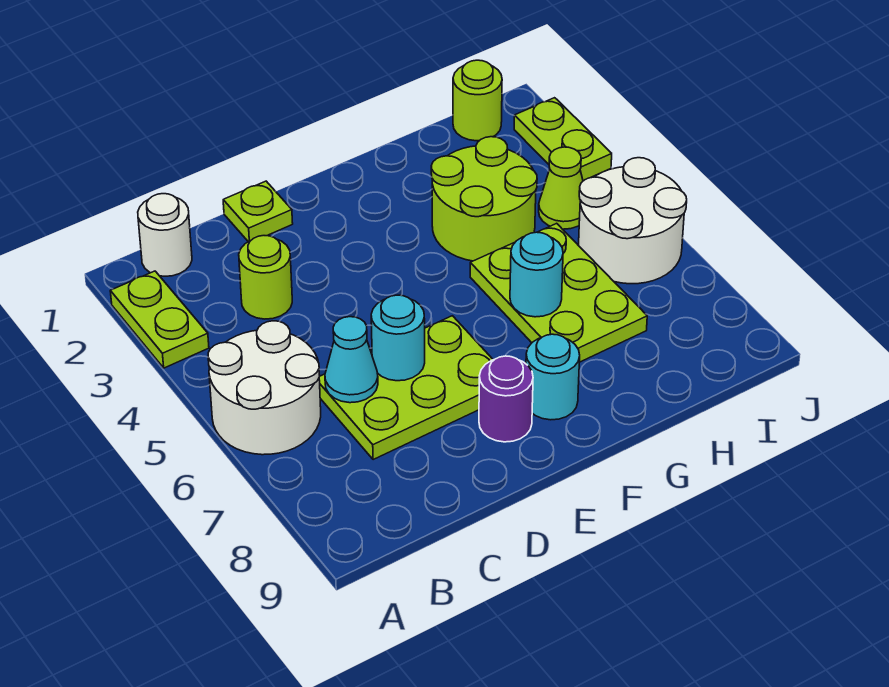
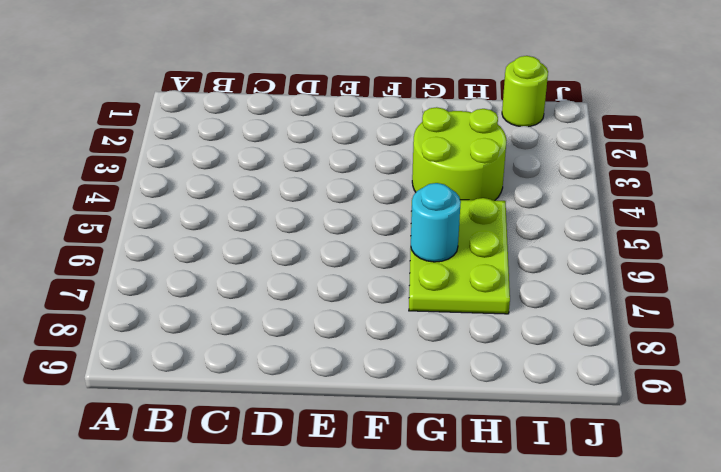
none -> lime 1x2 plate [110,271,209,368]
none -> white 2x2 round brick [208,321,321,455]
none -> white 1x1 round brick [138,194,192,276]

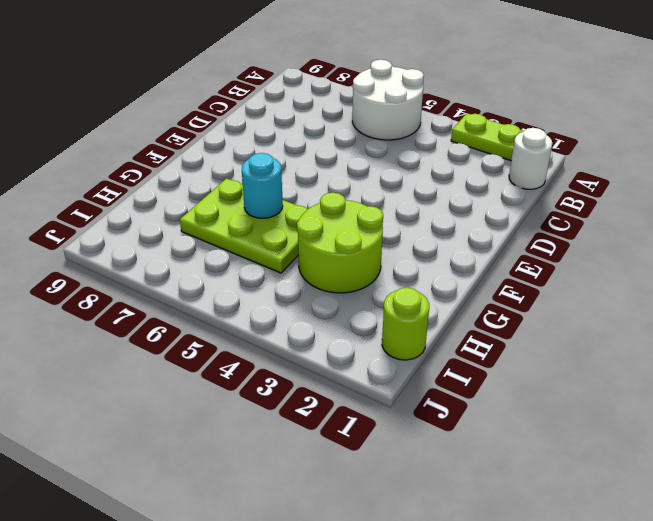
none -> lime 1x1 round brick [239,236,292,319]
none -> lime 2x3 plate [319,316,493,460]
none -> lime 1x1 plate [223,181,293,242]

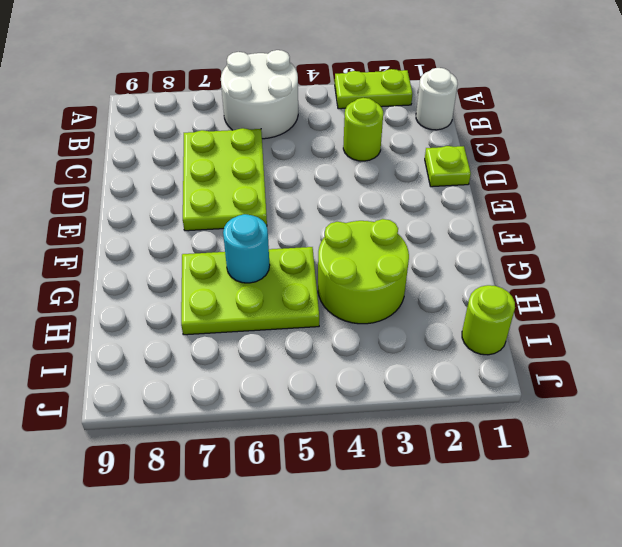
none -> purple 1x1 round brick [479,356,533,442]
none -> cyan 1x1 round brick [526,334,580,420]
none -> lime 1x1 cone [539,147,583,229]

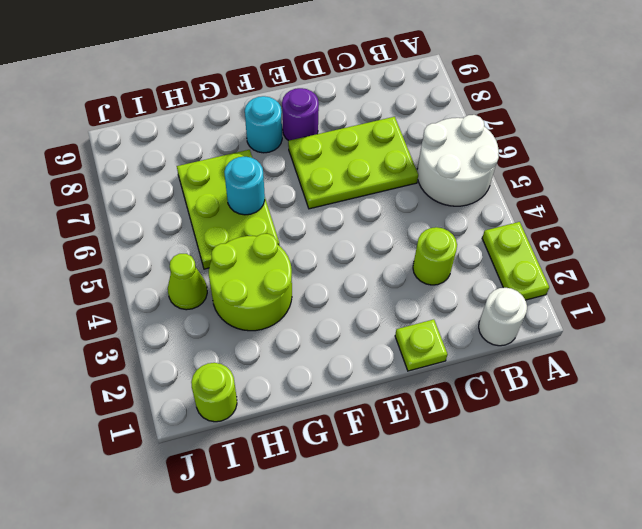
none -> white 2x2 round brick [579,158,687,284]
none -> lime 1x2 plate [514,98,612,181]
none -> cyan 1x1 cone [325,317,378,403]

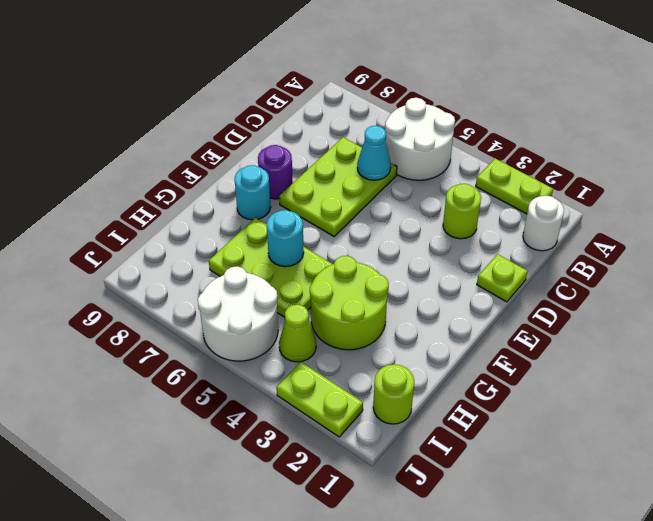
none -> cyan 1x1 round brick [371,295,425,381]

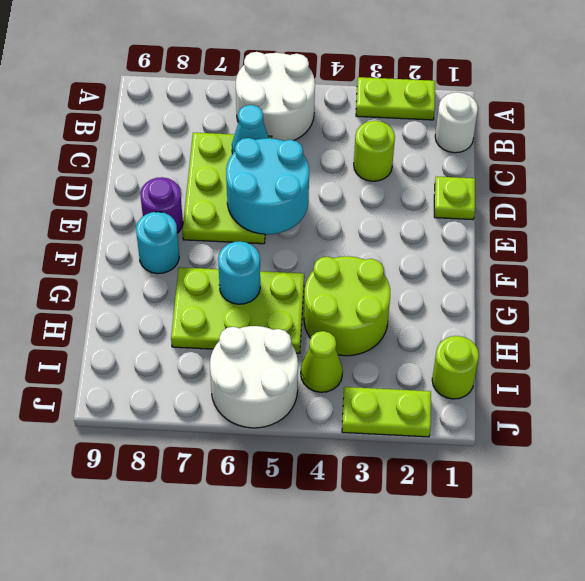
cyan 2x2 round brick [226,138,309,234] -> cyan 1x1 round brick [371,295,425,381]

